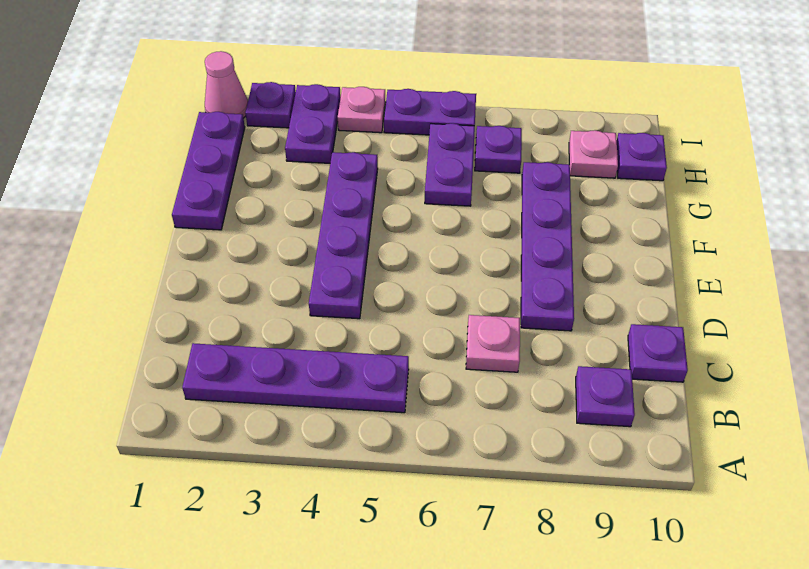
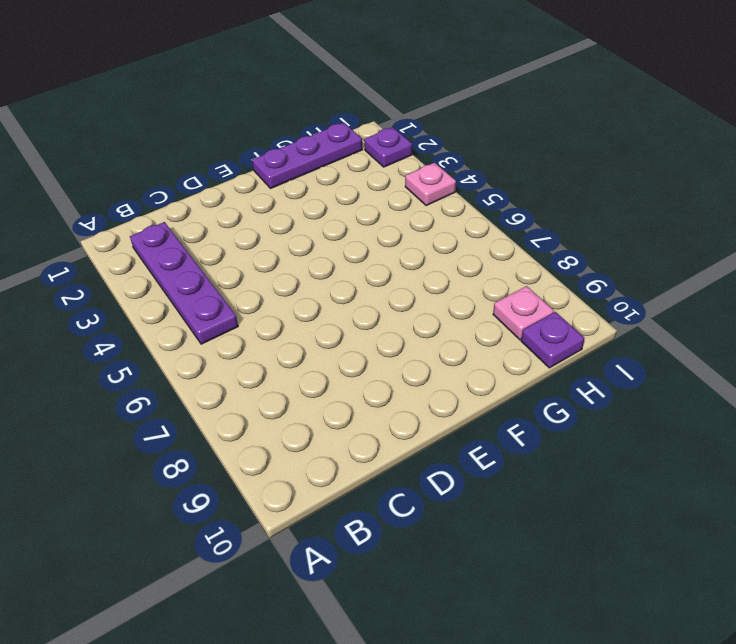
none -> purple 1x1 plate [576,366,635,427]
none -> pink 1x1 plate [466,315,520,372]
none -> purple 1x1 plate [628,324,688,382]

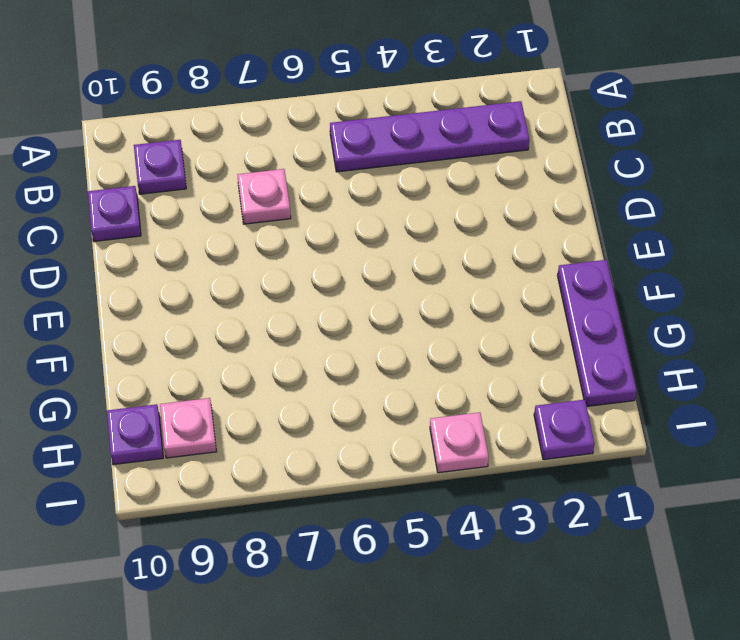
none -> purple 1x4 plate [309,152,378,319]
none -> purple 1x4 plate [521,162,574,331]
none -> purple 1x2 plate [425,123,475,206]

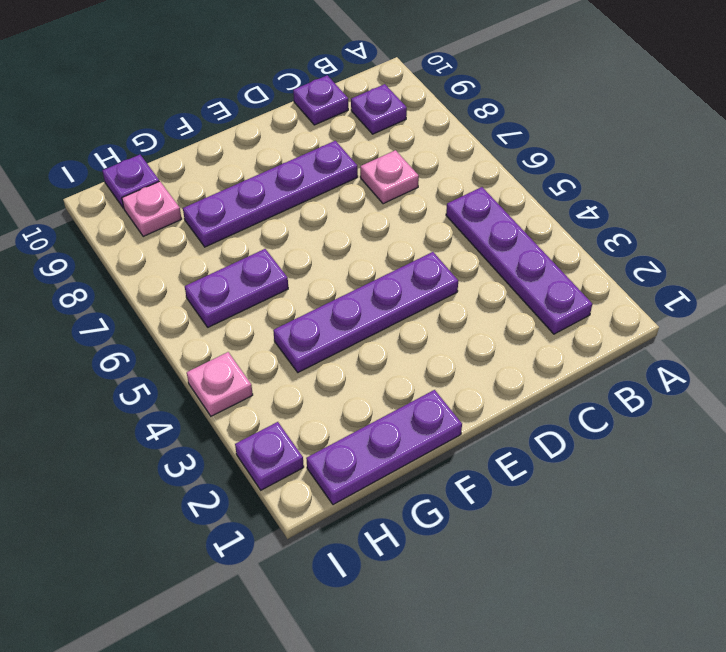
none -> purple 1x2 plate [285,84,341,163]
none -> purple 1x1 plate [475,126,522,173]
none -> pink 1x1 cone [205,51,248,118]

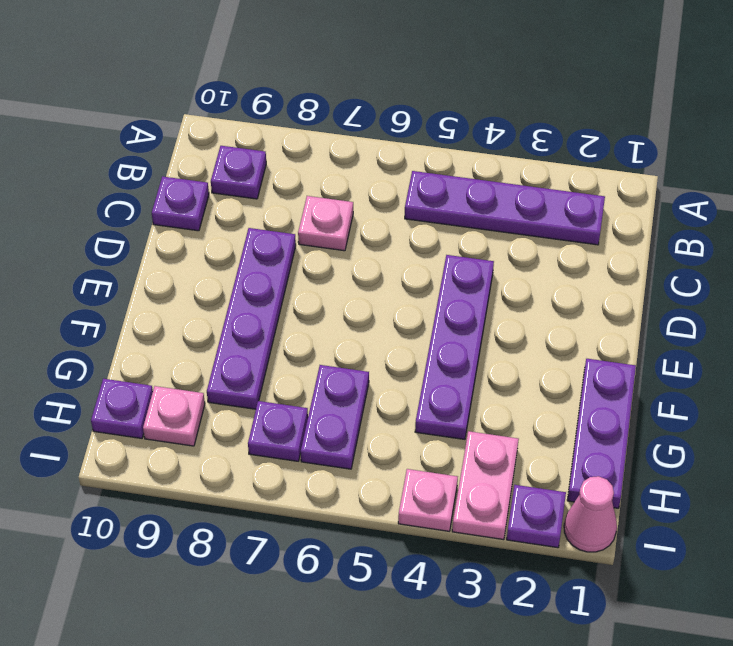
pink 1x2 plate [452,431,519,540] -> purple 1x2 plate [285,84,341,163]
none -> purple 1x2 plate [384,89,476,135]

